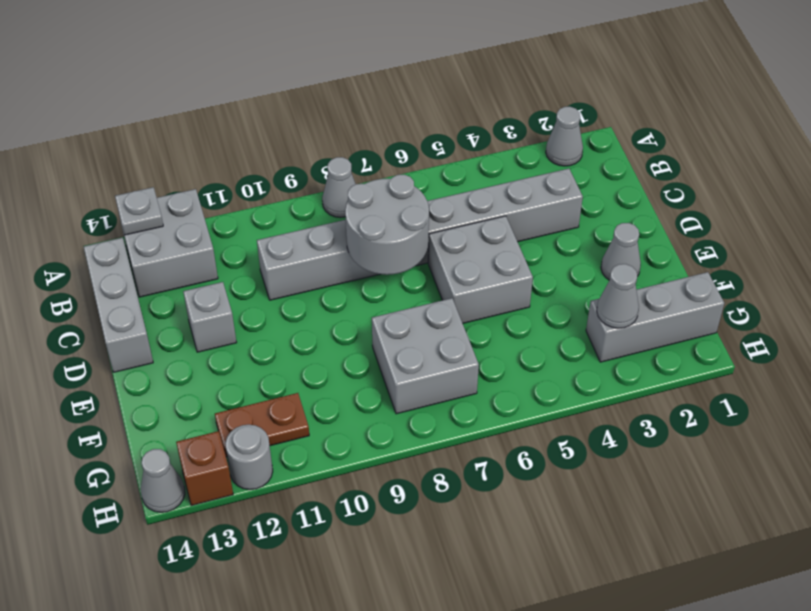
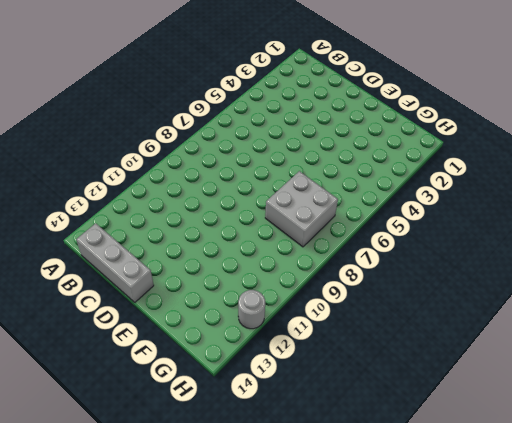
none -> grey 1x1 cone [546,107,583,166]
none -> grey 1x1 cone [322,157,356,218]
none -> grey 2x2 brick [120,189,218,297]

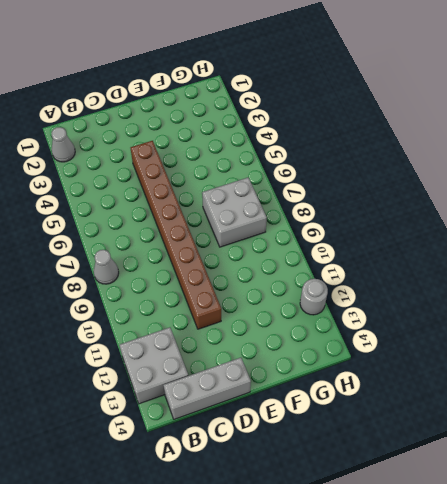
brown 1x8 brick [131,141,221,329] -> grey 2x2 brick [428,216,533,323]
none -> grey 1x8 brick [257,169,583,300]
none -> grey 1x1 brick [183,282,237,352]
none -> grey 1x1 cone [601,223,641,280]

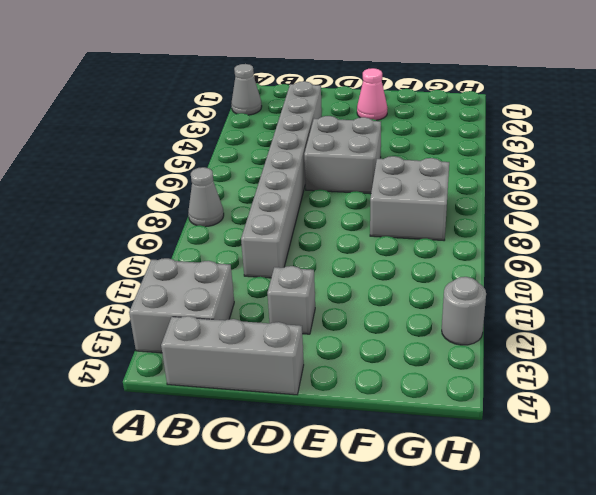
pink 1x1 cone [357,68,387,120] -> grey 1x1 cone [601,223,641,280]
none -> grey 1x3 brick [586,272,724,362]
none -> brown 1x2 plate [215,393,309,457]
none -> brown 1x1 brick [176,431,233,506]

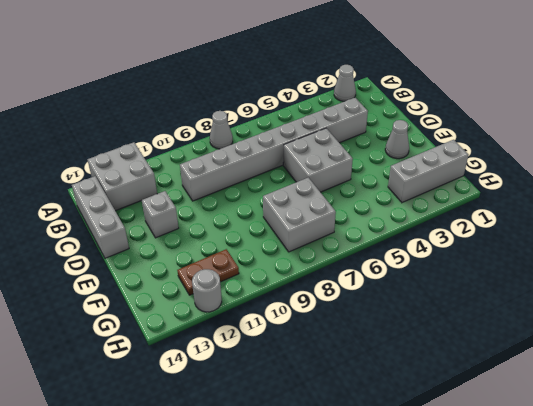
none -> brown 1x1 brick [176,431,233,506]
none -> grey 1x1 cone [141,449,185,512]
none -> grey 1x1 plate [115,187,163,235]

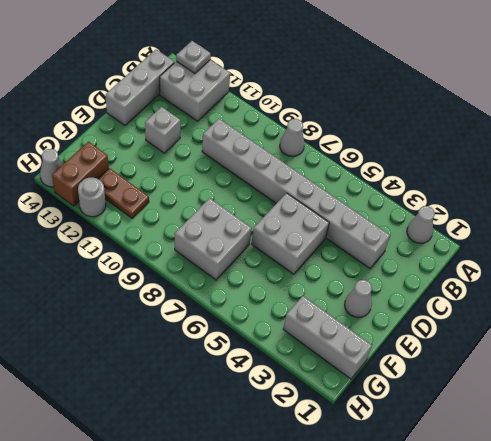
brown 1x2 brick [52,142,109,206] -> brown 1x1 brick [176,431,233,506]
none -> grey 2x2 round brick [345,175,429,275]
none -> grey 1x1 cone [597,264,639,328]

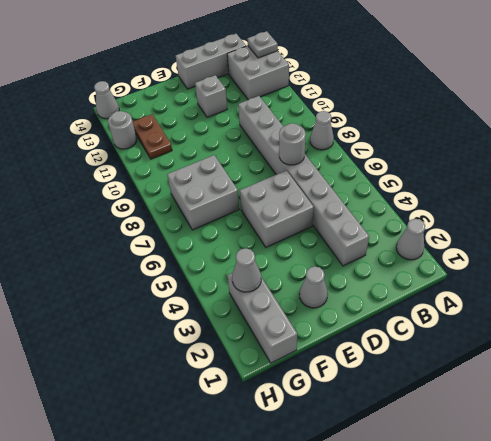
grey 1x1 round brick [279,123,306,165] -> grey 2x2 round brick [345,175,429,275]
none -> brown 1x1 brick [176,431,233,506]

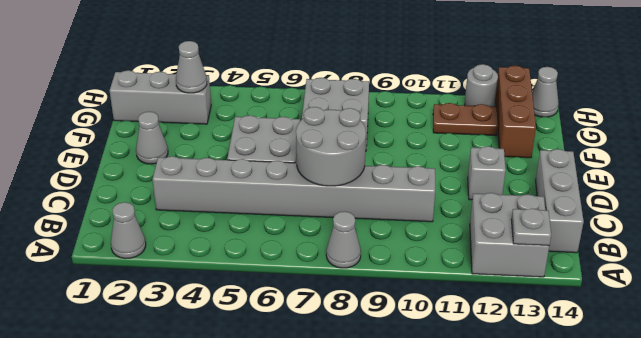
brown 1x3 brick [495,66,536,158] -> brown 1x1 brick [176,431,233,506]

